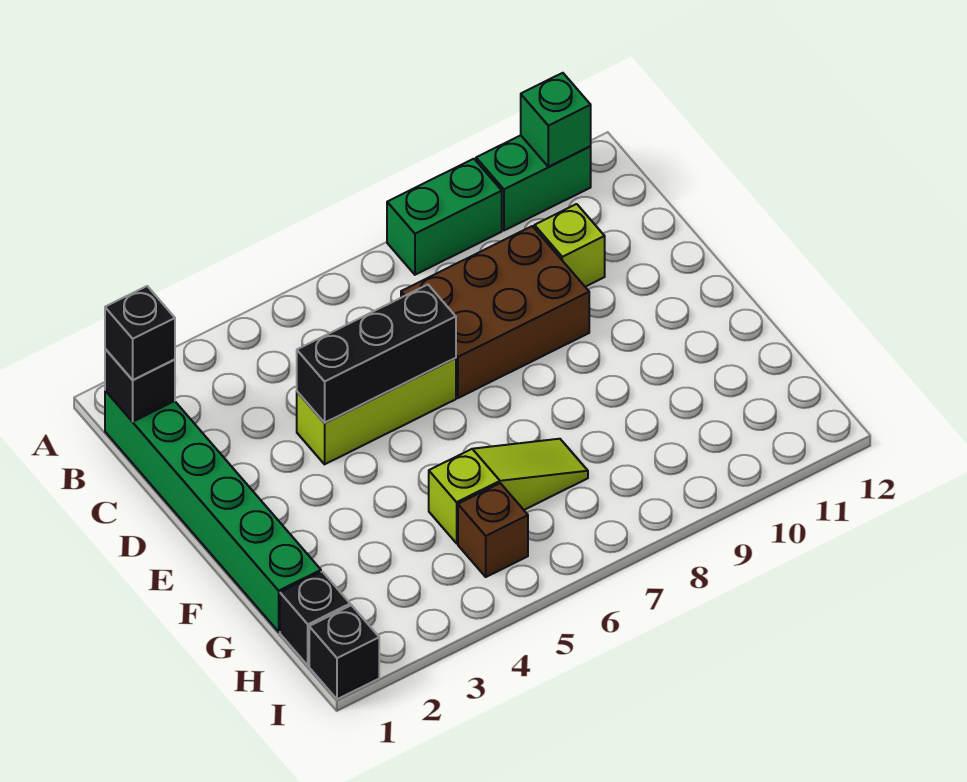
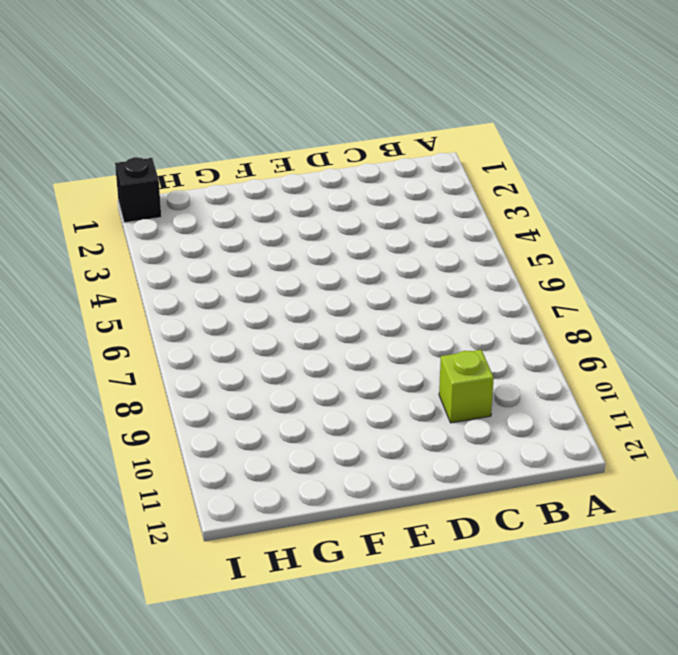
none -> green 1x2 brick [387,159,502,275]
none -> green 1x2 brick [476,135,591,230]
none -> green 1x6 brick [105,391,321,632]

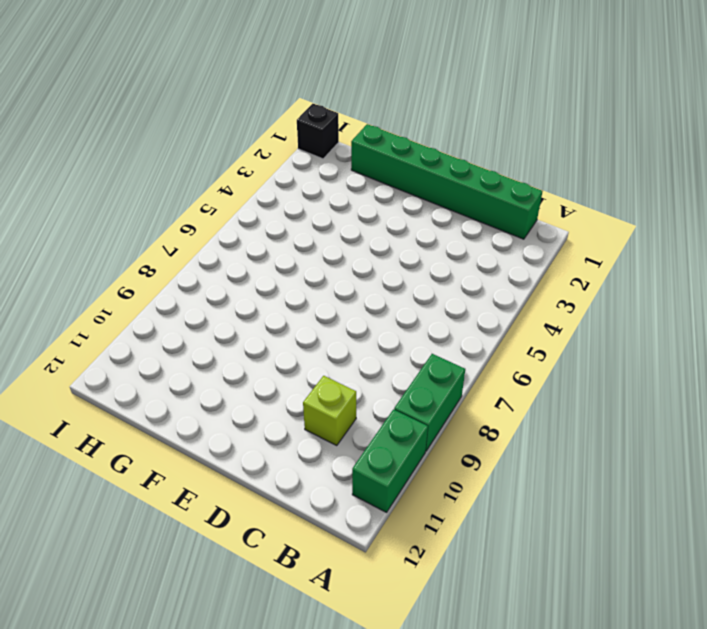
none -> brown 2x3 brick [401,226,589,398]
none -> lime 1x3 brick [297,358,456,464]
none -> lime 1x3 slope [429,439,588,543]

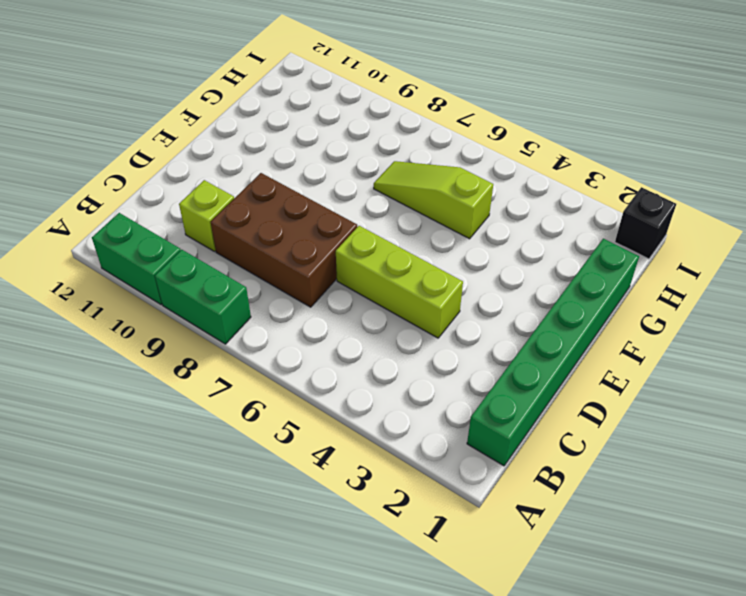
none -> black 1x1 brick [280,572,350,665]
none -> brown 1x1 brick [458,483,528,577]
none -> green 1x1 brick [521,73,591,167]

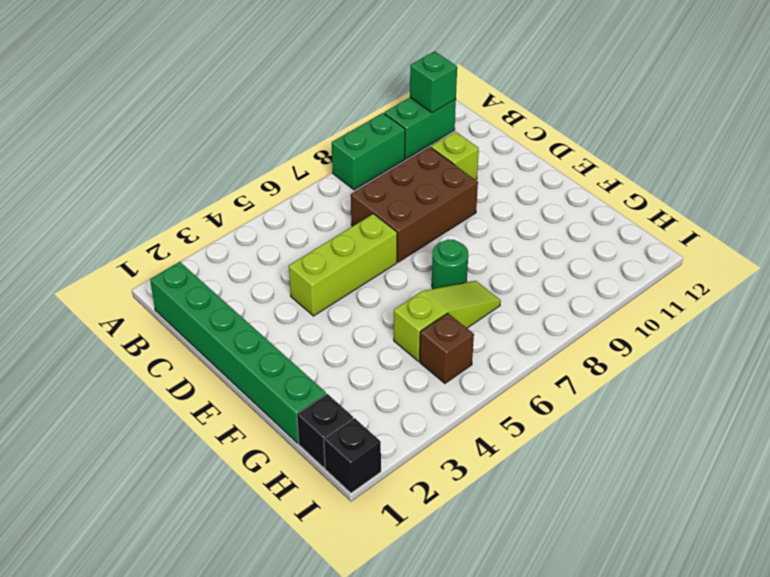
green 1x1 round brick [432,239,468,289] -> none
none -> black 1x1 brick [105,349,175,422]
none -> black 1x3 brick [297,285,456,423]
none -> black 1x1 brick [105,286,175,380]

